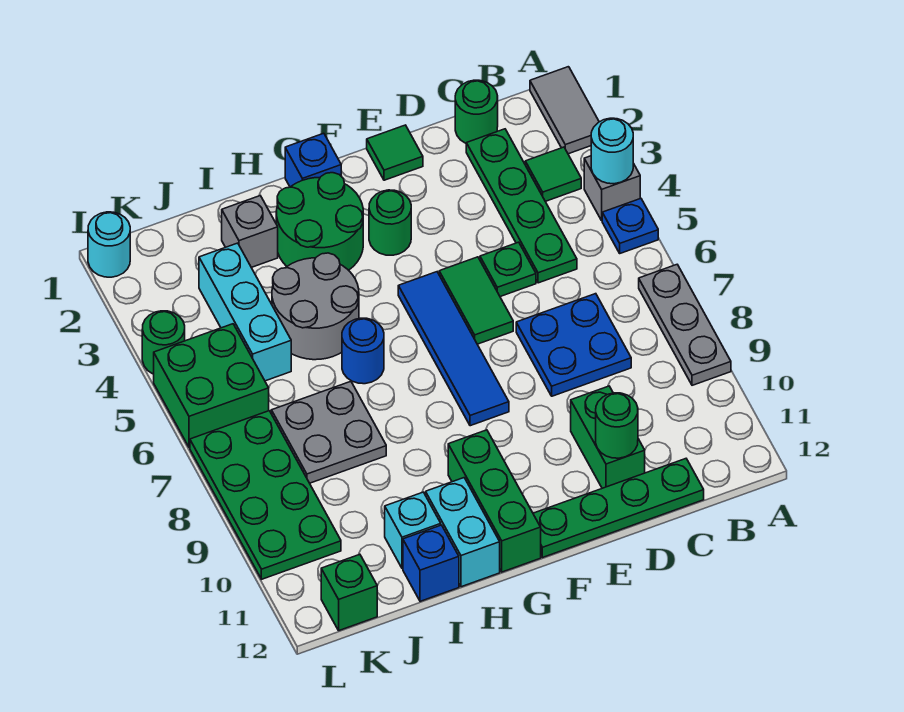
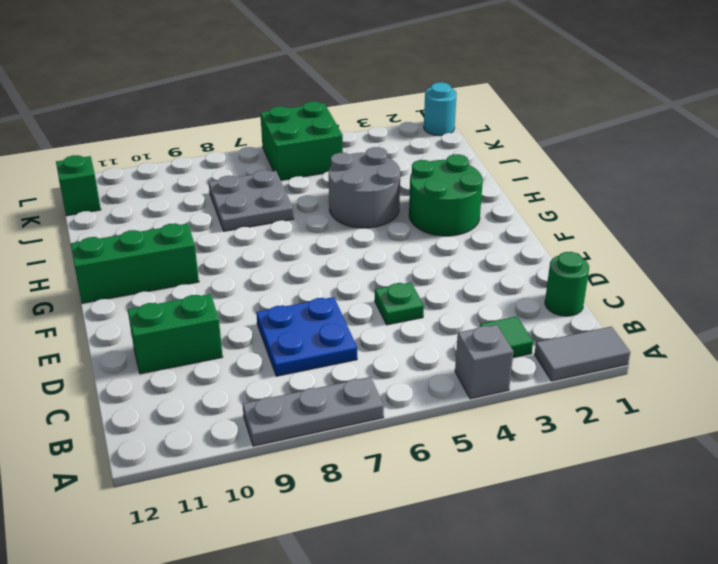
none -> blue 1x1 plate [602,198,658,253]
none -> green 1x4 plate [466,129,577,283]
none -> green 1x4 plate [533,459,704,557]
none -> green 1x1 tile [367,125,423,180]

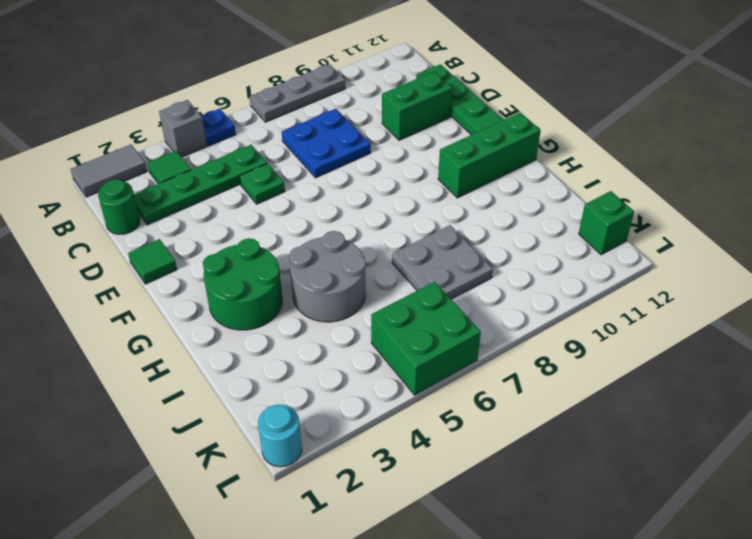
none -> green 1x2 tile [439,257,513,344]
none -> green 1x1 round brick [369,190,411,255]
none -> blue 1x4 tile [398,272,509,426]
none -> blue 1x1 brick [285,133,341,187]

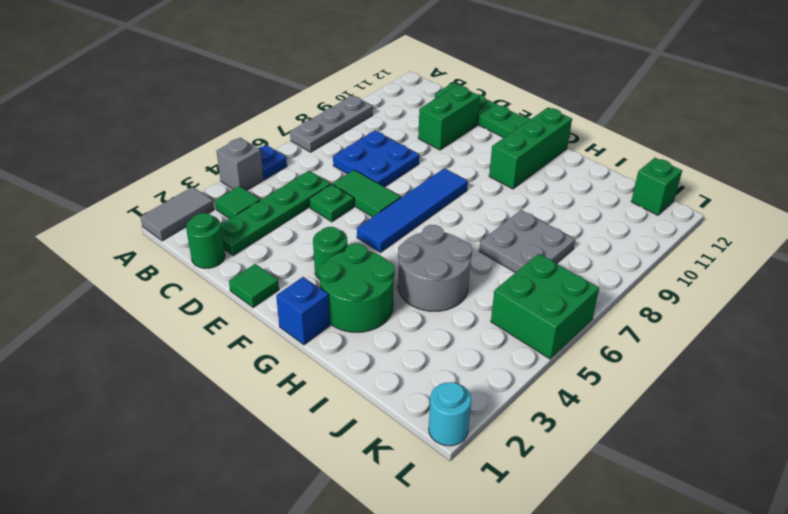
green 1x2 tile [333,170,401,217] -> green 1x2 tile turned to [439,257,513,344]
none -> blue 1x1 round brick [342,318,384,384]
none -> cyan 1x2 brick [426,478,500,587]
none -> grey 1x1 brick [222,196,278,267]
none -> cyan 1x1 brick [385,492,441,568]

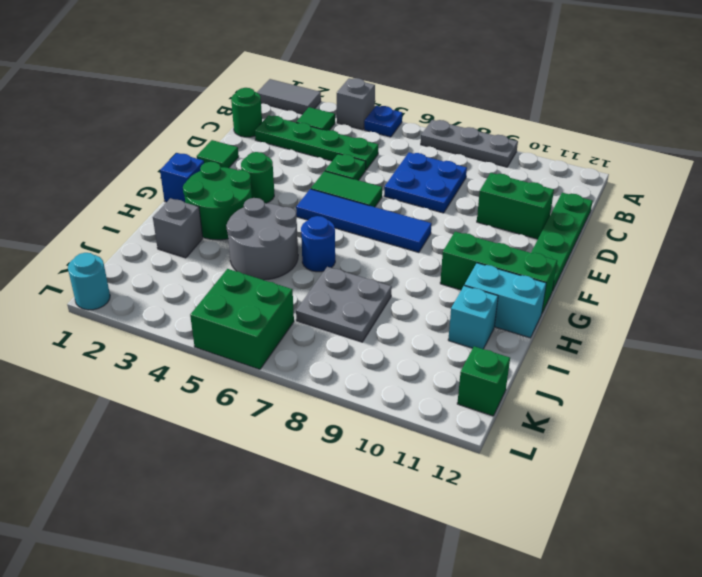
none -> blue 1x1 brick [403,525,459,601]
none -> cyan 1x3 brick [199,243,291,381]
none -> green 2x4 plate [190,411,341,579]
none -> green 1x1 round brick [142,311,185,374]

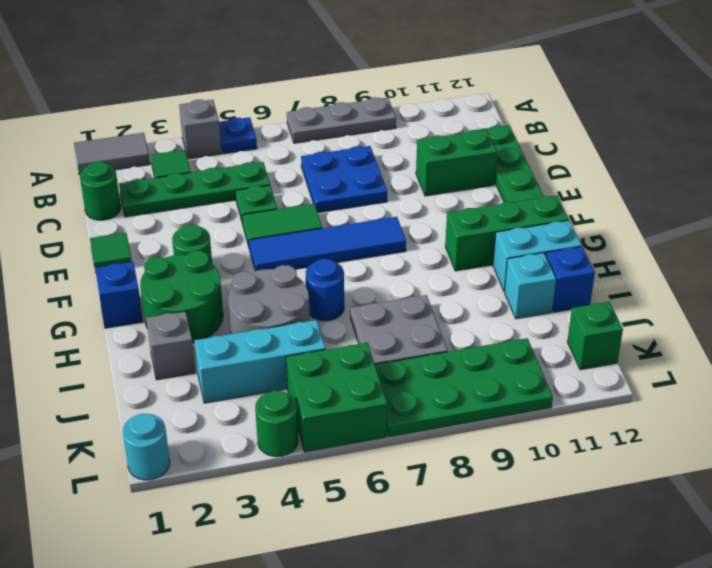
none -> cyan 1x1 round brick [591,118,633,184]
none -> green 1x1 round brick [596,393,638,458]

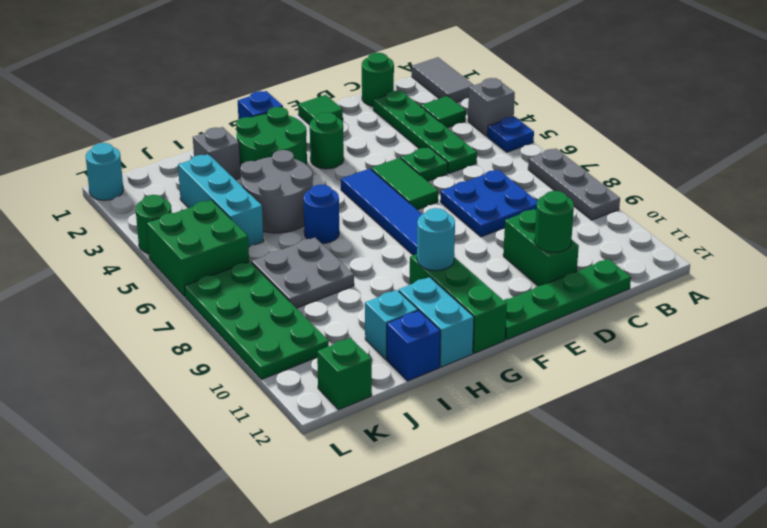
cyan 1x1 round brick [417,208,455,271] -> cyan 1x1 round brick moved to [591,118,633,184]

